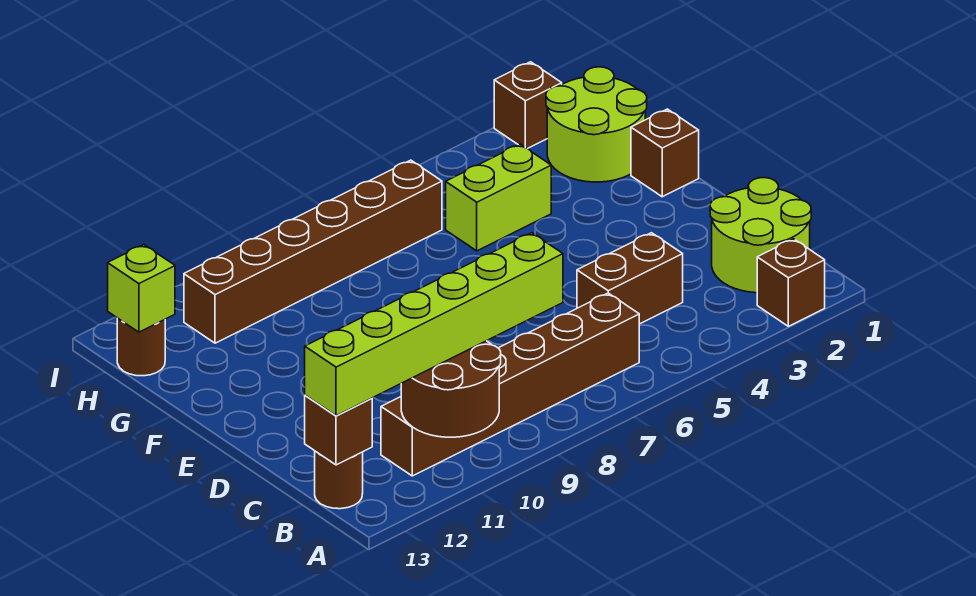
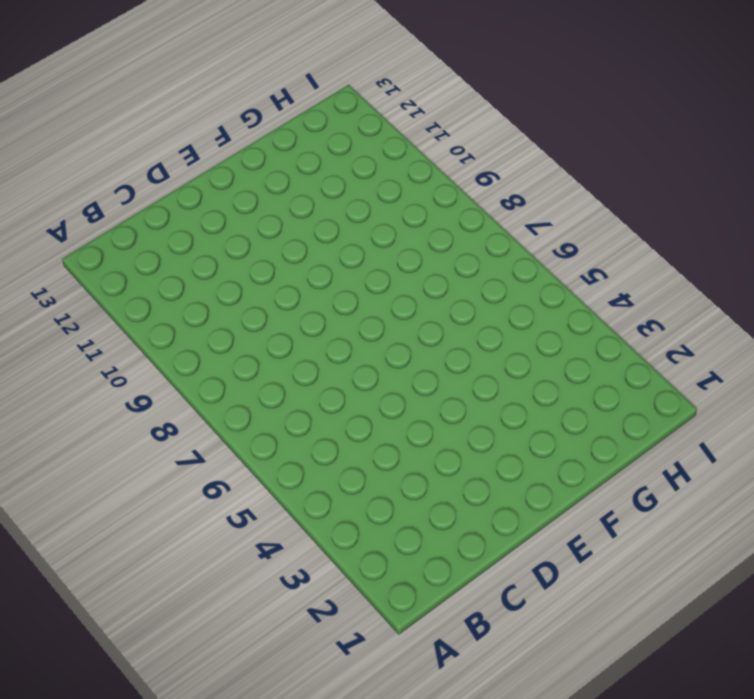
none -> brown 1x1 brick [757,239,825,326]
none -> lime 2x2 round brick [710,178,811,293]
none -> brown 1x6 brick [381,293,639,476]

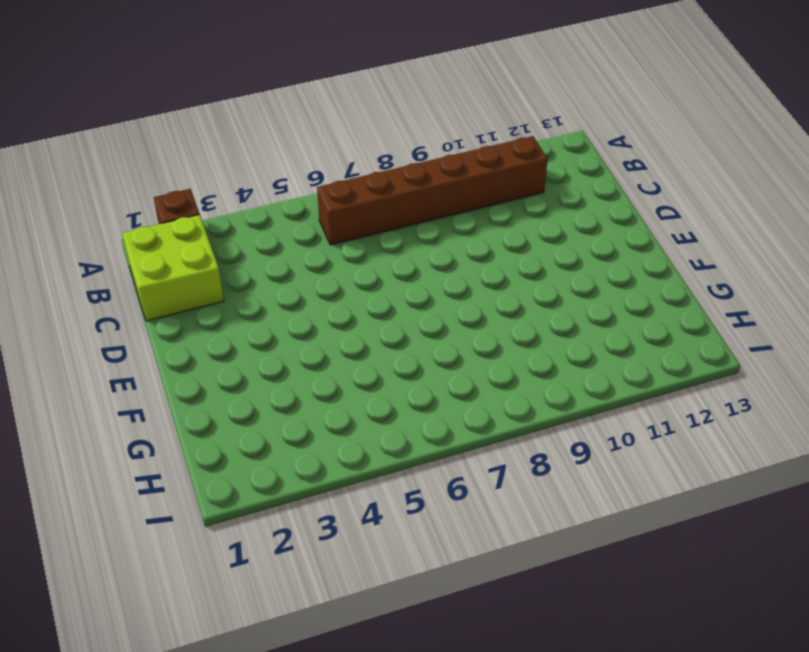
lime 2x2 brick [122,215,224,321] -> lime 2x2 round brick [710,178,811,293]
none -> brown 1x1 round brick [315,451,363,509]
none -> brown 1x2 brick [577,233,683,324]
none -> brown 1x1 brick [631,109,699,197]

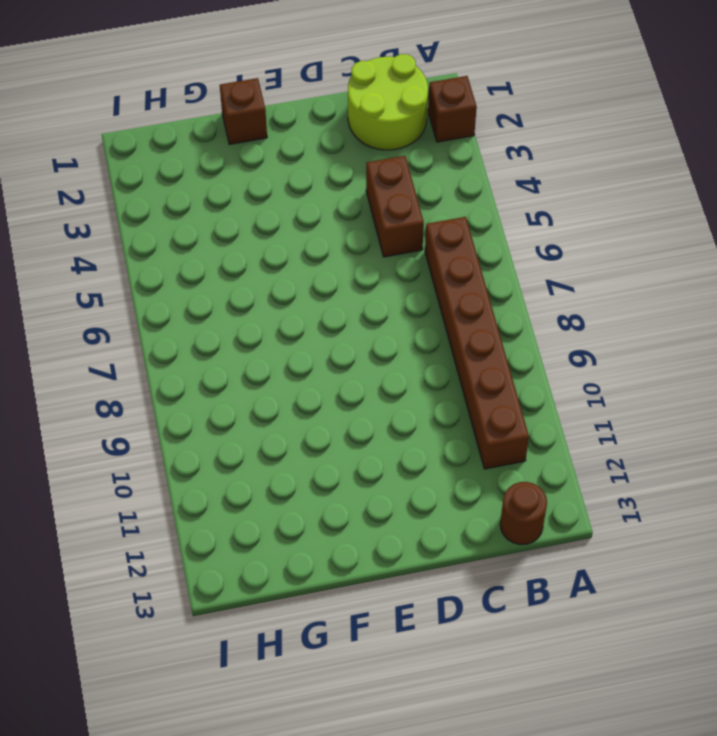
none -> lime 2x2 round brick [546,67,647,182]
none -> lime 1x2 brick [446,144,551,251]
none -> brown 1x6 brick [184,160,442,343]

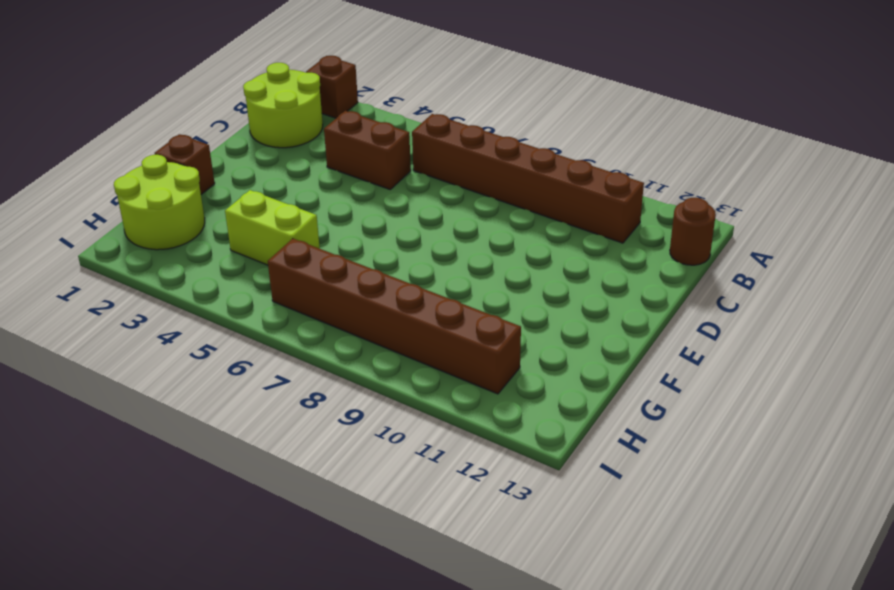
none -> brown 1x1 round brick [117,318,165,376]
none -> brown 1x1 brick [494,62,562,149]
none -> brown 2x2 round brick [401,341,501,437]

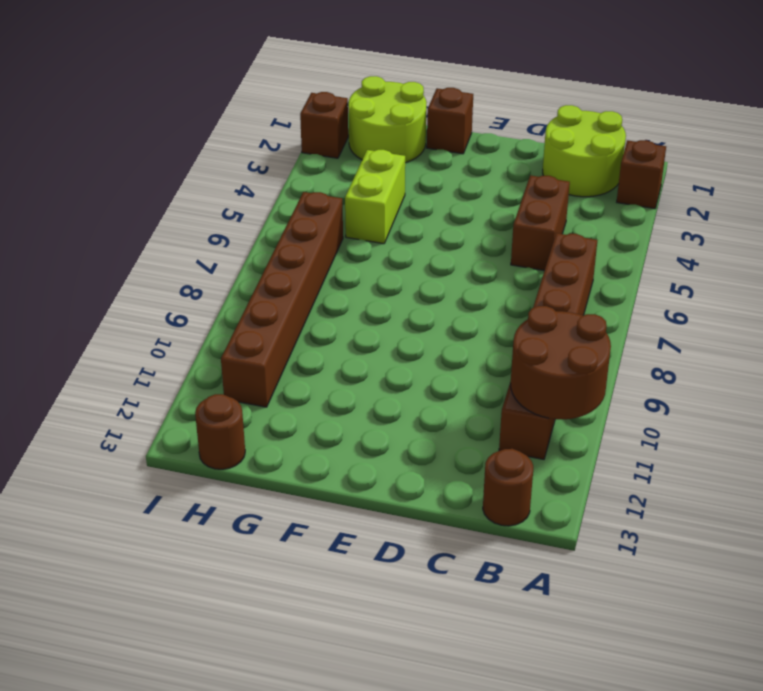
none -> brown 1x1 brick [305,395,372,465]
none -> lime 1x1 brick [108,245,175,332]
none -> lime 1x6 brick [305,233,563,416]

